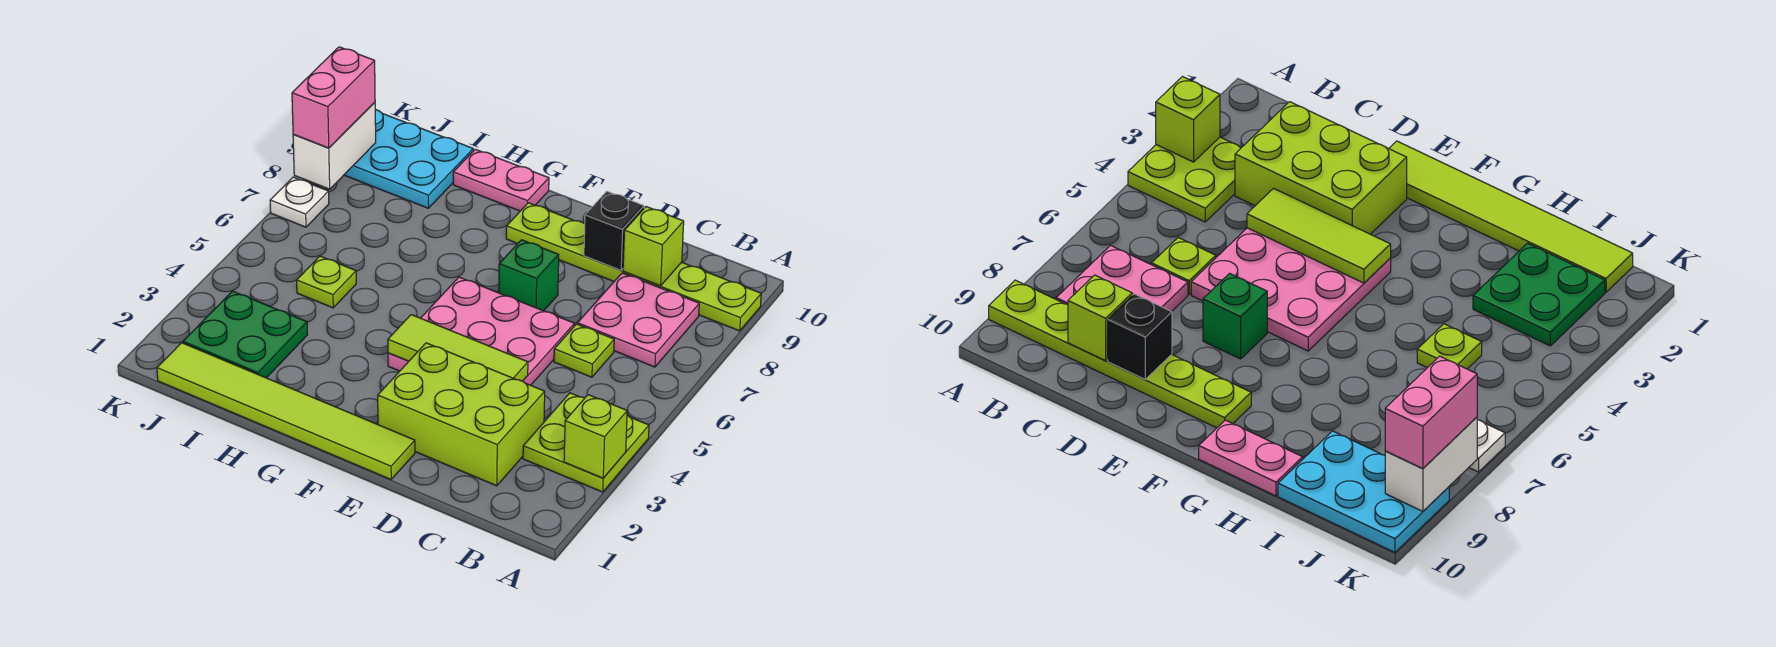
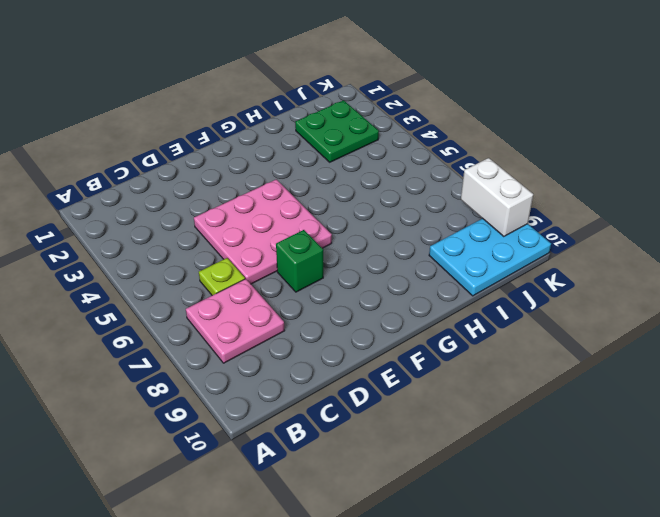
none -> lime 2x2 plate [523,393,649,492]
none -> lime 1x6 plate [506,203,761,331]
none -> lime 2x3 brick [378,343,545,486]

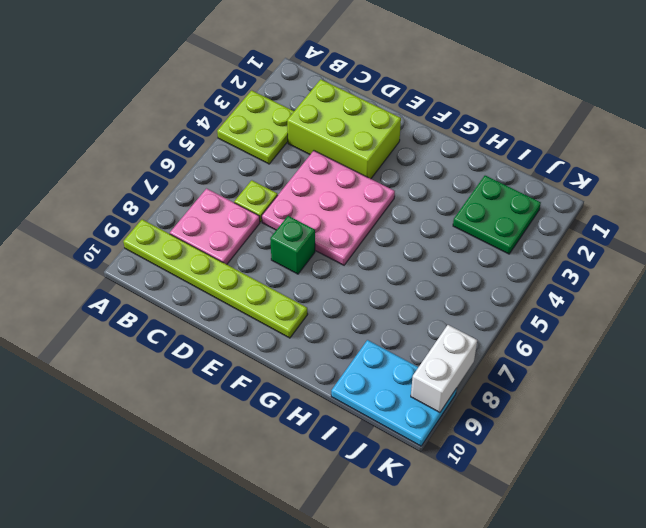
none -> lime 1x6 tile [157,343,415,479]
none -> pink 1x2 plate [453,149,549,211]
none -> lime 1x1 plate [297,256,356,308]

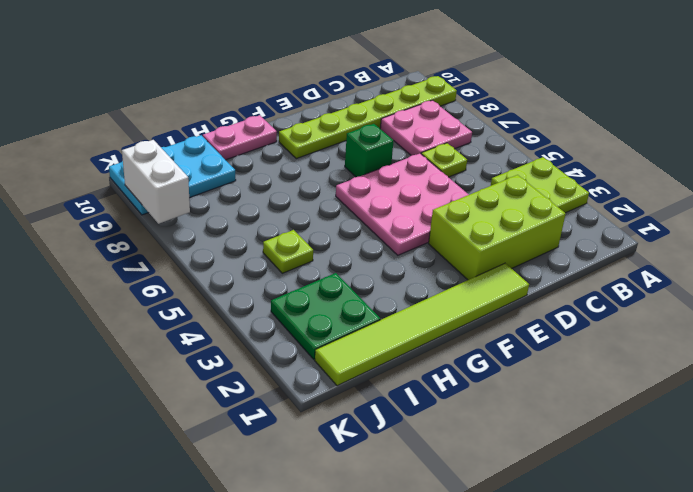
none -> white 1x1 plate [270,177,329,227]
none -> lime 1x1 brick [564,395,627,478]
none -> lime 1x1 brick [623,207,684,286]

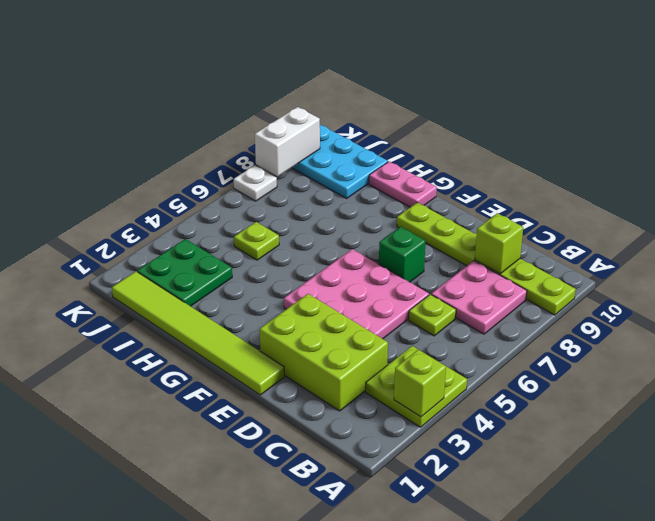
none -> lime 1x3 tile [388,315,528,381]
none -> black 1x1 brick [584,191,644,270]
none -> pink 1x2 brick [292,47,375,148]

